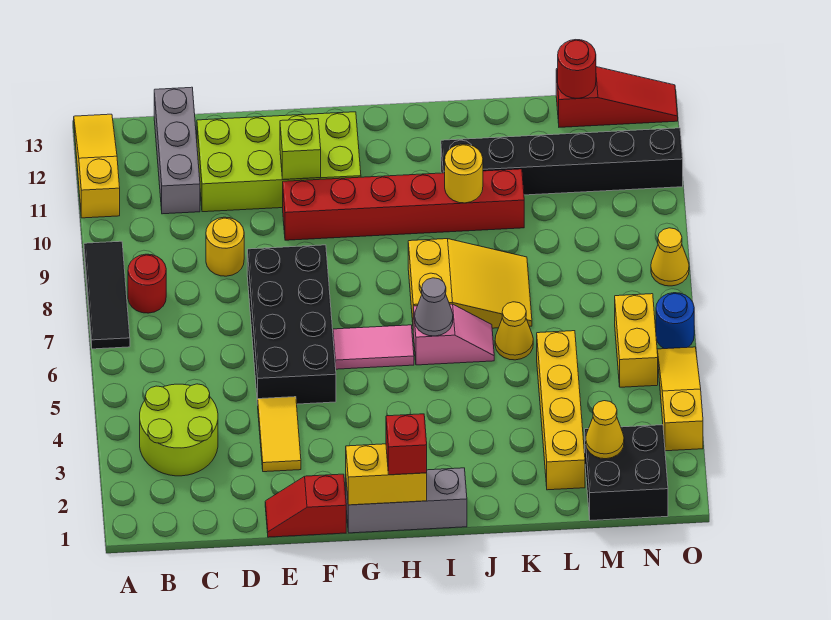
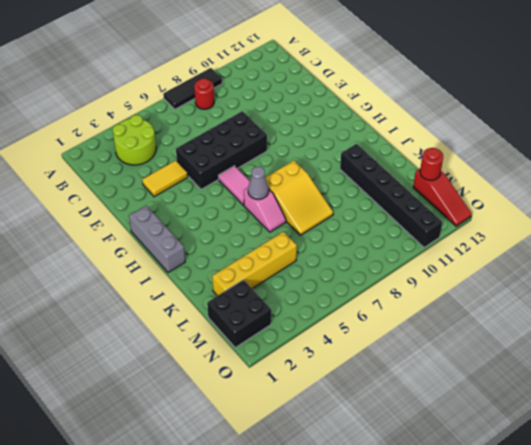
none -> yellow 1x3 slope [74,114,120,218]
none -> grey 1x3 brick [154,87,200,214]
none -> yellow 1x1 round brick [206,217,244,276]
none -> lime 2x4 brick [197,112,361,212]

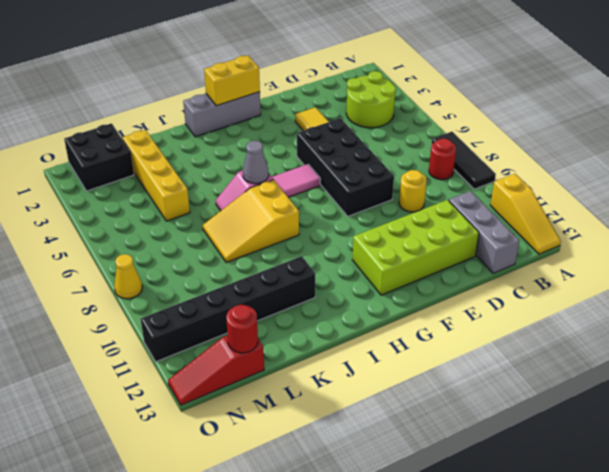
none -> red 1x2 slope [265,474,346,537]
none -> red 1x6 brick [283,169,524,240]
none -> yellow 1x1 cone [495,302,533,360]
none -> yellow 1x2 brick [615,294,658,387]

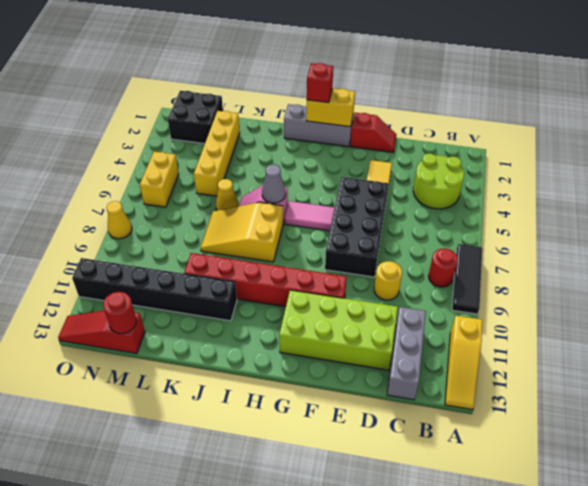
none -> yellow 1x3 slope [657,347,703,451]
none -> blue 1x1 round brick [656,293,694,349]
none -> lime 1x1 brick [280,119,321,180]
none -> yellow 1x1 round brick [445,144,483,203]

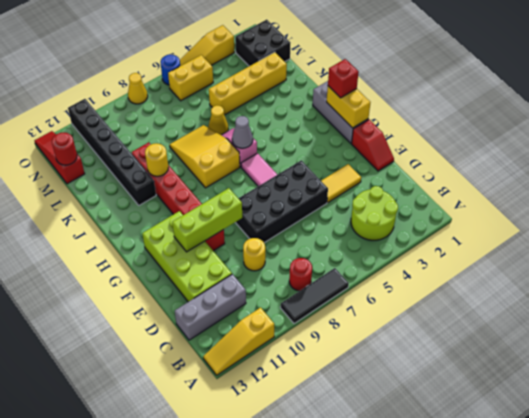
lime 1x3 brick [172,188,242,252] -> lime 1x1 brick [280,119,321,180]
none -> yellow 1x1 cone [586,401,624,459]

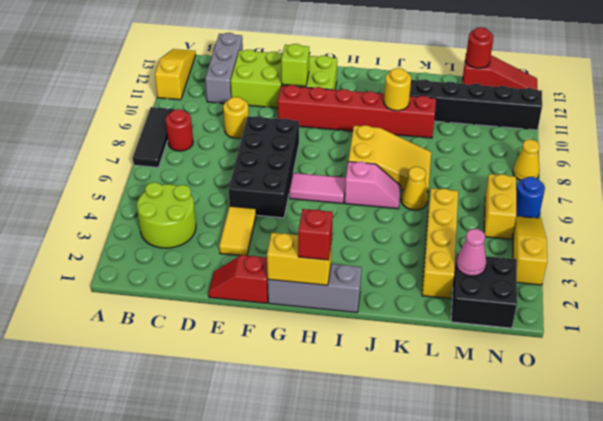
pink 1x1 cone [456,229,486,276] -> yellow 1x1 cone [586,401,624,459]
none -> grey 1x1 cone [415,278,453,336]

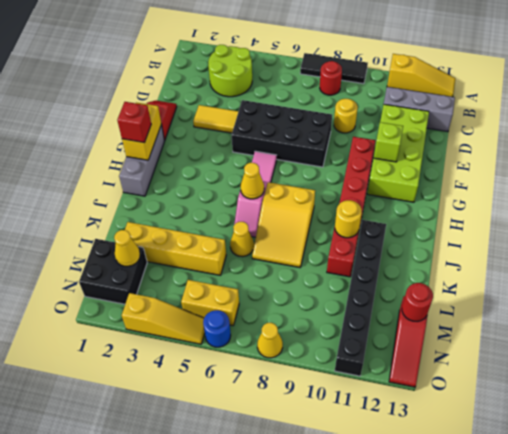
yellow 1x1 cone [241,163,264,199] -> grey 1x1 cone [415,278,453,336]

